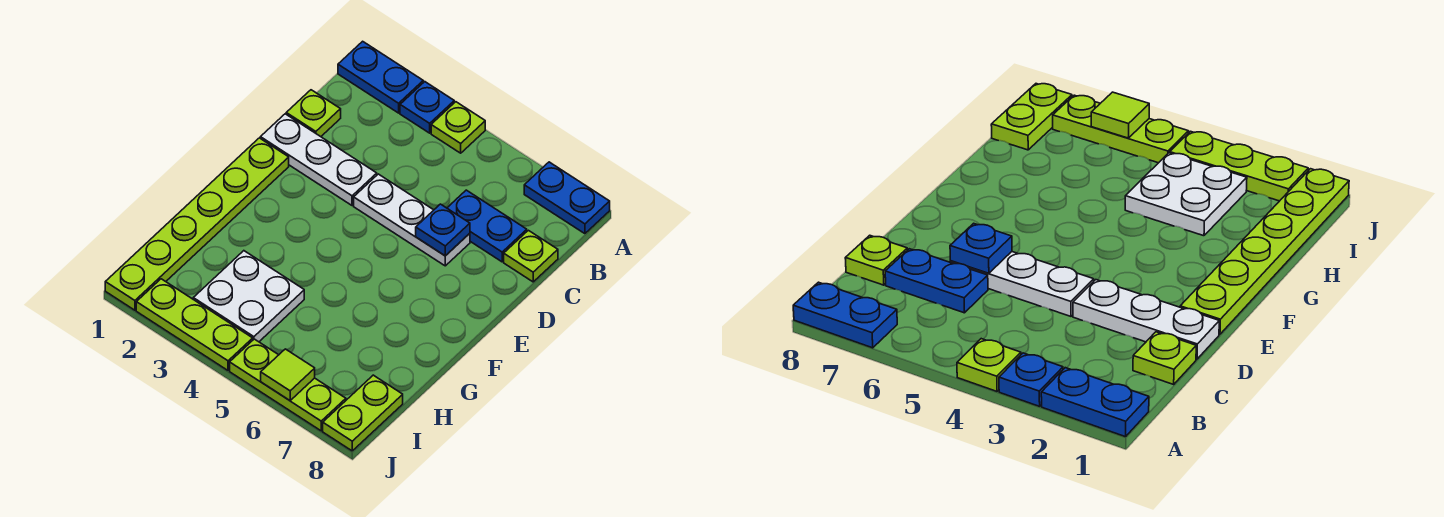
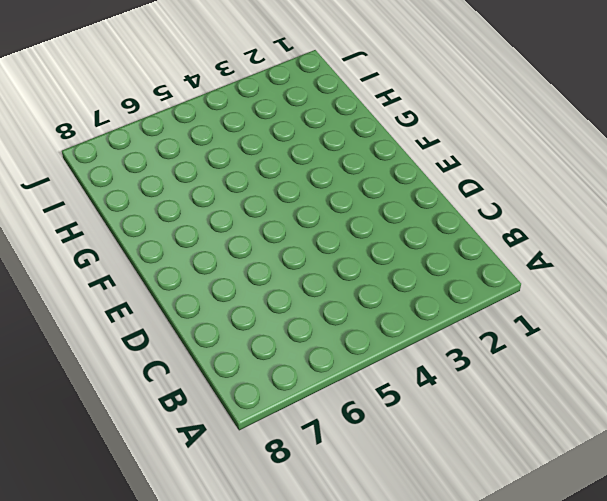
none -> blue 1x2 plate [338,41,423,113]
none -> blue 1x1 plate [400,82,454,133]
none -> lime 1x1 plate [431,102,485,153]

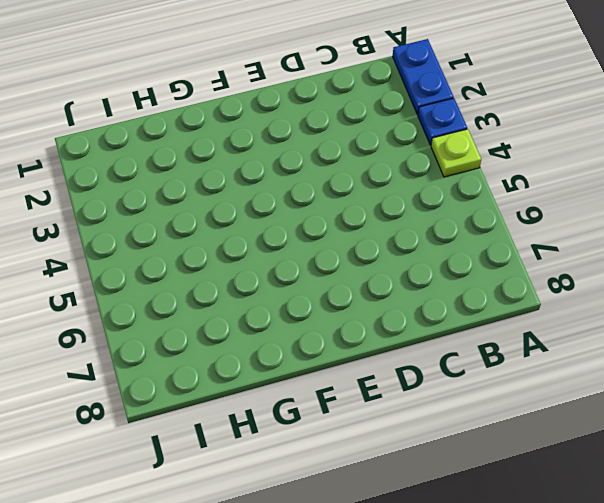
none -> blue 1x2 plate [524,162,610,234]
none -> lime 1x1 plate [286,90,341,137]
none -> blue 1x2 plate [447,190,527,262]

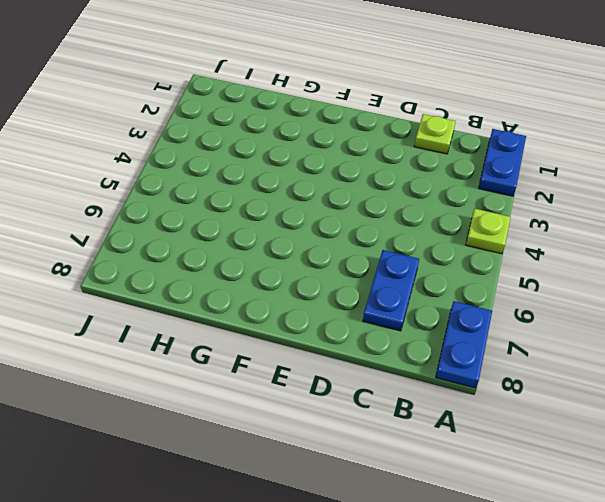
none -> blue 1x1 plate [400,82,454,133]
none -> lime 1x1 plate [504,230,558,282]
none -> white 1x3 plate [260,114,377,206]

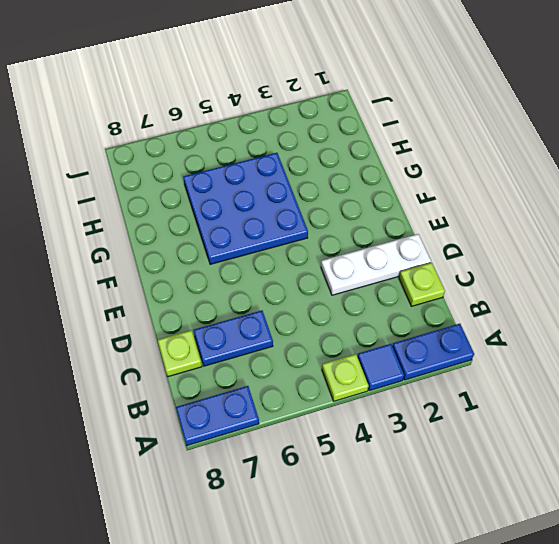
blue 1x1 tile [357,344,404,391] -> blue 1x1 plate [400,82,454,133]
blue 3x3 plate [183,153,308,264] -> white 2x2 plate [193,251,304,342]
none -> white 1x3 plate [354,174,470,266]
none -> lime 1x6 plate [105,138,289,310]
none -> lime 1x2 plate [323,375,403,451]

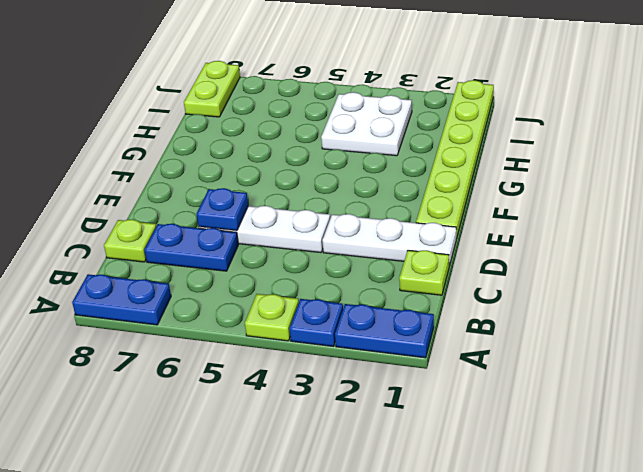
none -> lime 1x3 plate [136,279,253,370]
none -> lime 1x3 plate [230,339,346,431]
none -> lime 1x1 tile [261,349,315,401]

